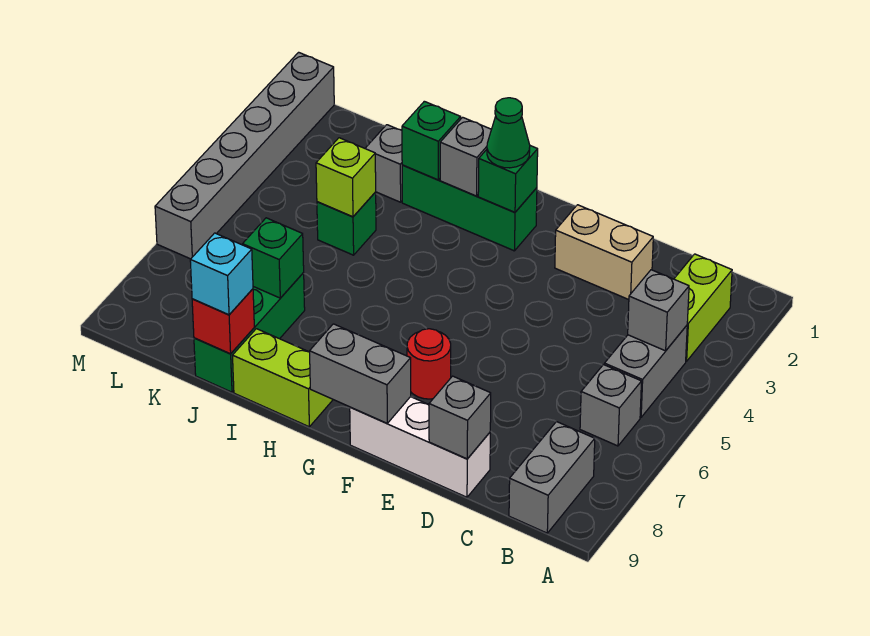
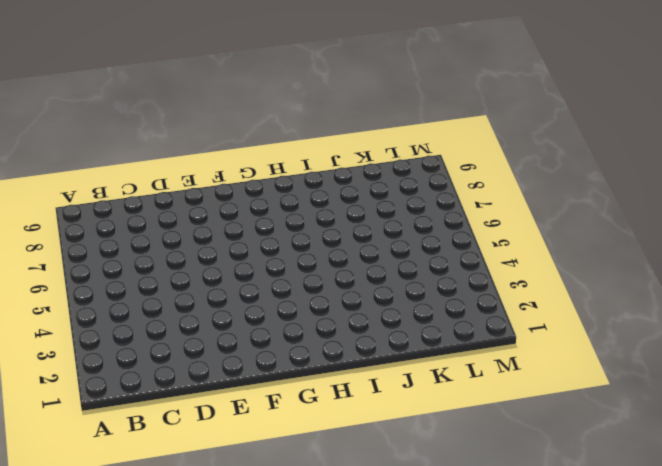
none -> lime 1x2 brick [674,254,732,361]
none -> grey 1x2 brick [604,326,687,417]
none -> grey 1x1 brick [580,365,642,446]

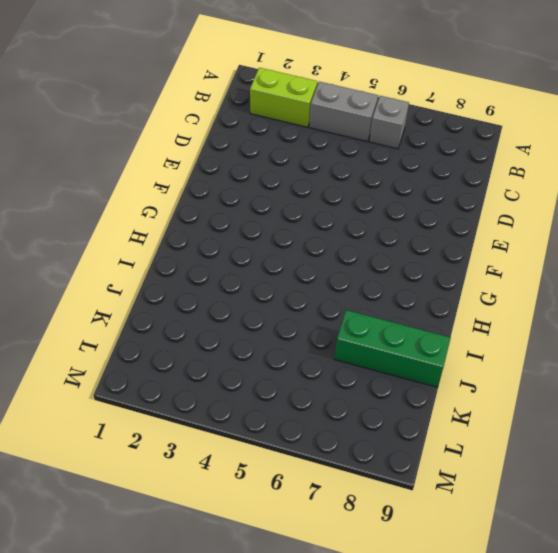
none -> grey 1x2 brick [509,422,595,533]
none -> tan 1x2 brick [555,205,653,300]
none -> white 1x3 brick [350,397,490,497]

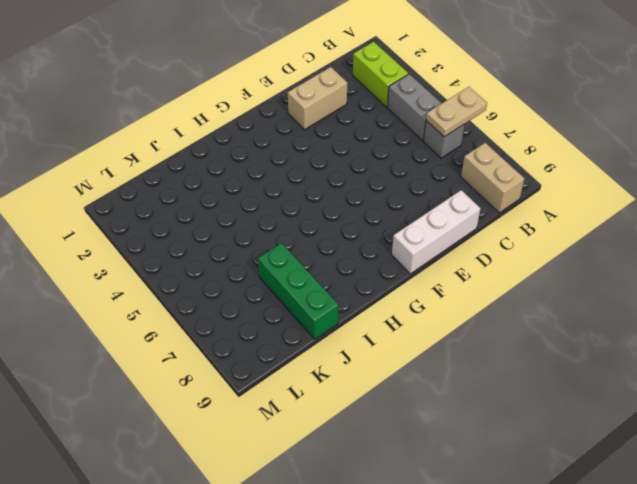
tan 1x2 plate [426,87,487,137] -> none
tan 1x2 brick [461,143,524,213] -> grey 1x2 brick [509,422,595,533]
none -> red 1x1 round brick [407,329,451,399]
none -> green 1x3 brick [402,165,537,251]
none -> lime 1x2 brick [233,329,333,427]

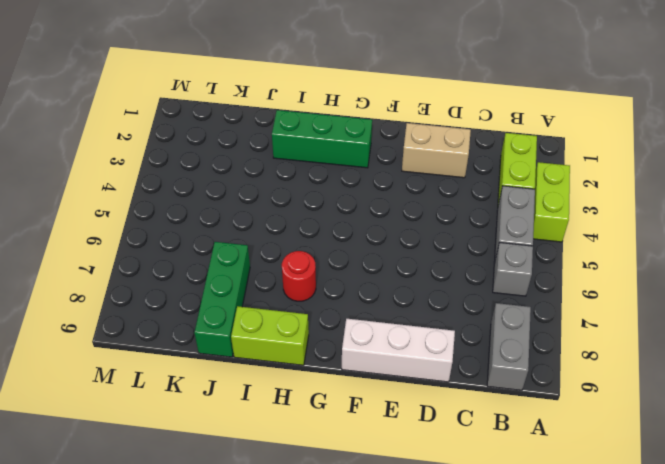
lime 1x2 brick [533,162,570,242] -> none
red 1x1 round brick [282,251,316,301] -> red 1x1 round brick moved to [407,329,451,399]
none -> grey 1x1 brick [365,125,402,202]
none -> green 1x1 brick [317,192,376,255]
none -> grey 1x6 brick [155,52,334,259]

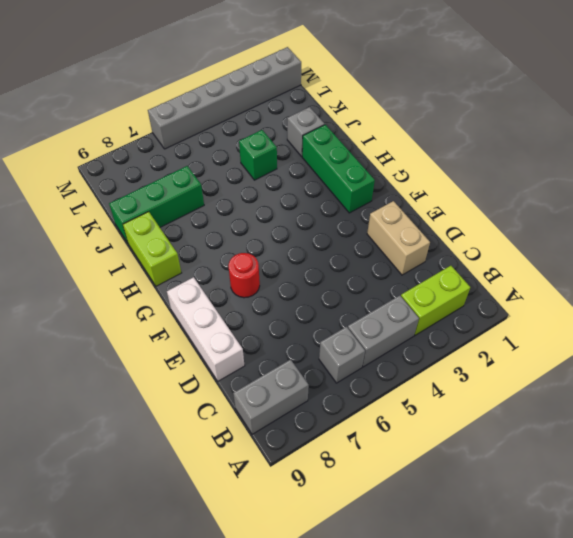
none -> grey 1x1 brick [628,270,689,351]
none -> grey 1x1 brick [429,376,491,459]
none -> grey 1x2 brick [310,324,411,423]

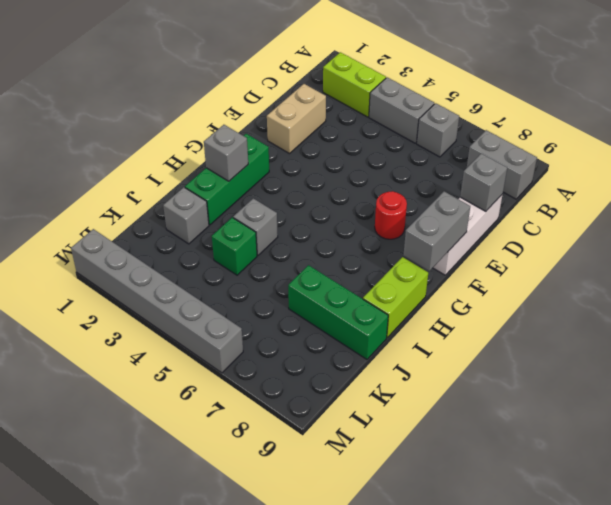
grey 1x1 brick [233,198,278,255] -> grey 1x1 brick moved to [628,270,689,351]
none -> green 1x1 brick [478,146,538,212]
none -> green 1x1 brick [402,101,461,180]
none -> lime 1x1 brick [316,138,376,217]

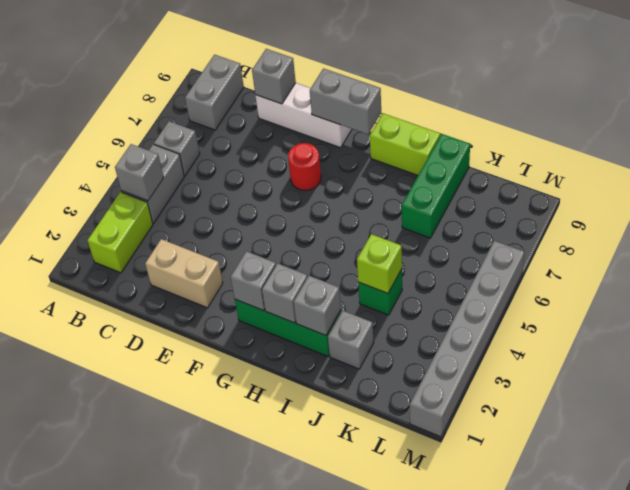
grey 1x1 brick [231,251,276,311] -> green 1x1 brick [478,146,538,212]
grey 1x1 brick [294,276,341,335] -> green 1x1 brick [402,101,461,180]
none -> green 1x1 brick [242,218,304,298]
none -> red 1x1 brick [192,289,254,354]
none -> green 1x1 cone [487,98,530,168]

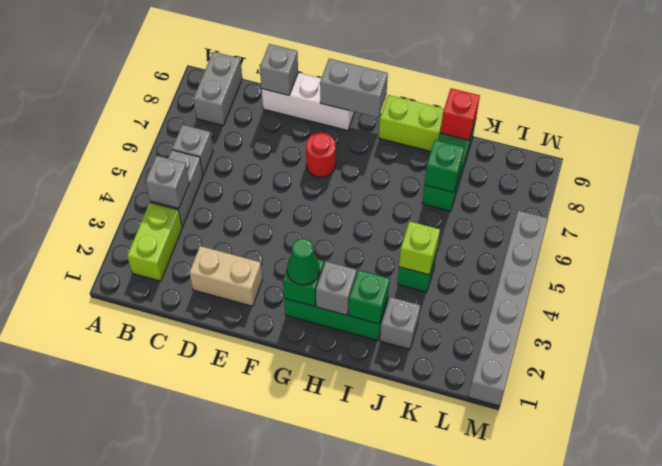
none -> cyan 1x1 brick [190,233,253,315]

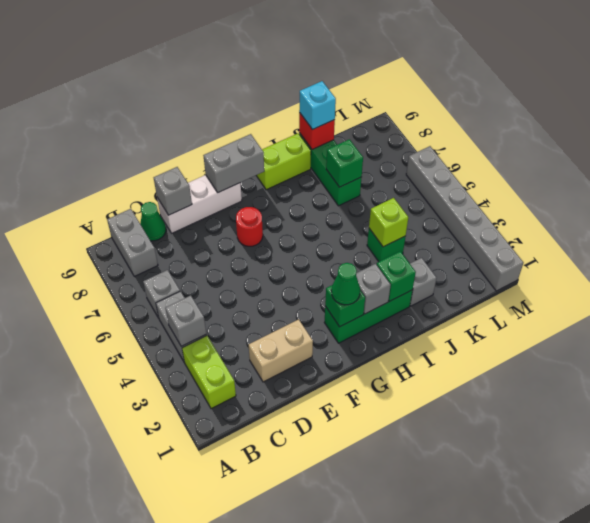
green 1x1 cone [140,202,166,241] -> none

